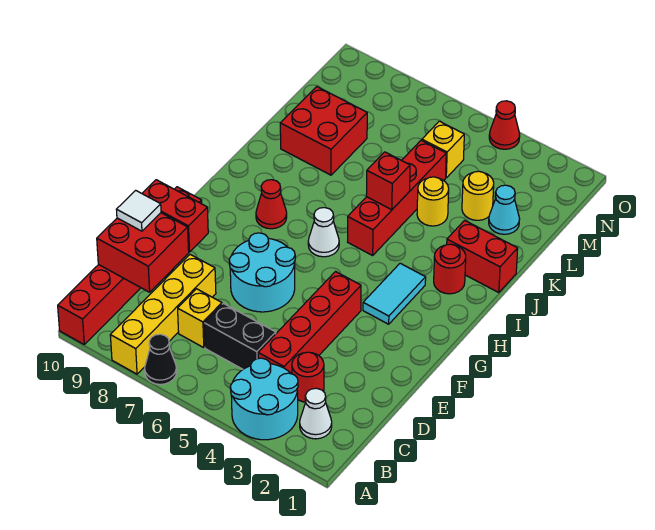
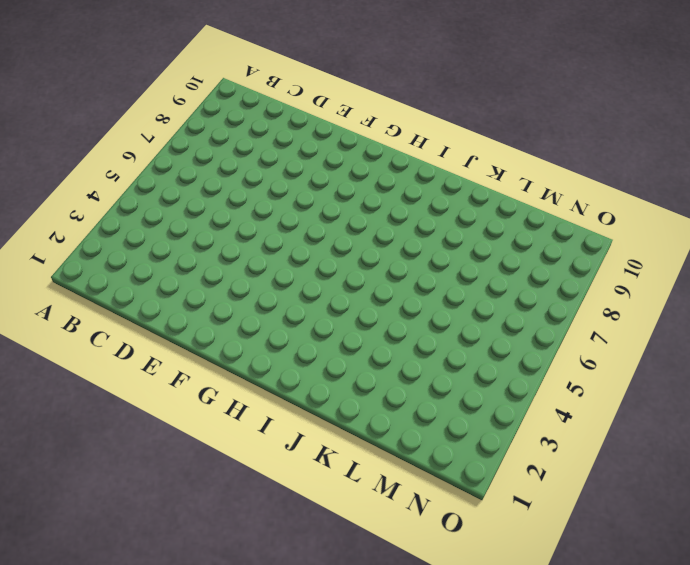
none -> cyan 2x2 round brick [230,358,298,440]
none -> black 1x1 cone [145,334,177,384]
none -> yellow 1x4 brick [110,255,216,374]

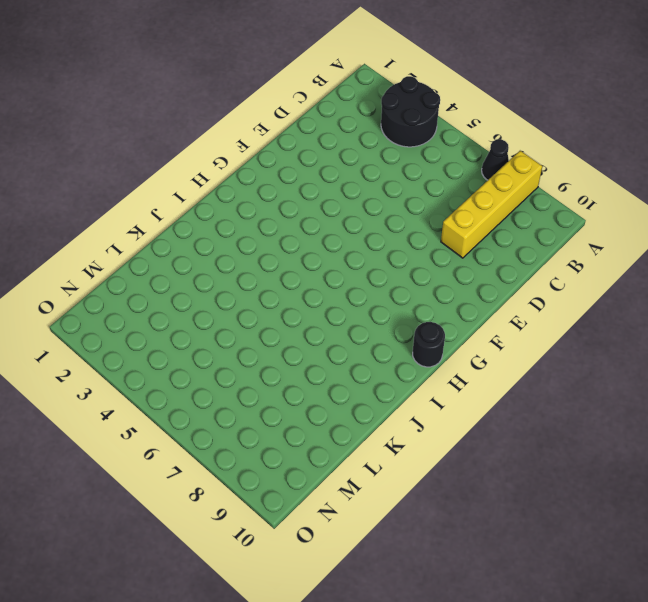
black 2x2 round brick [381,76,440,147] -> cyan 2x2 round brick [230,358,298,440]
black 1x1 round brick [413,322,445,367] -> none
none -> red 1x6 brick [58,187,202,344]
none -> white 1x1 cone [300,388,332,439]
none -> red 1x1 round brick [292,352,324,402]

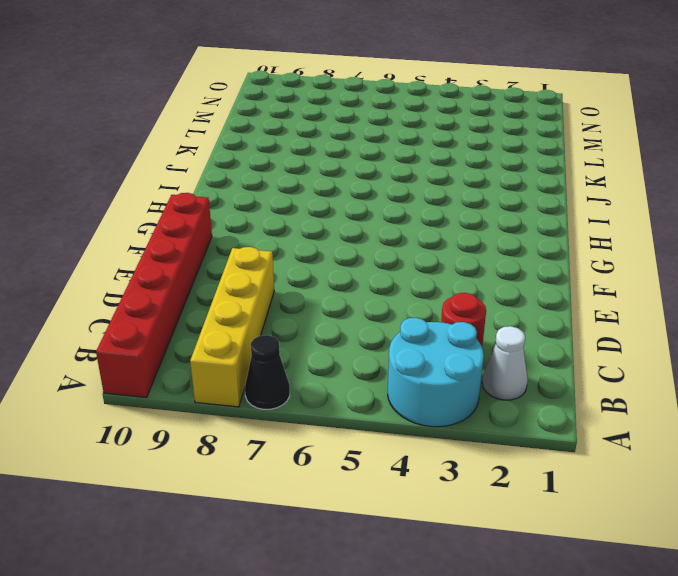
none -> red 1x4 brick [258,272,361,374]
none -> black 1x2 brick [204,303,276,369]
none -> yellow 1x1 brick [178,289,222,348]

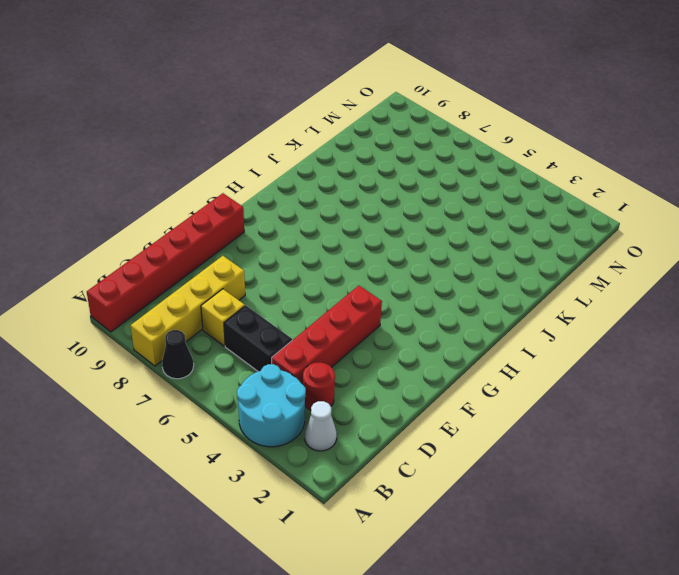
none -> cyan 2x2 round brick [229,233,295,312]
none -> cyan 1x2 tile [363,263,426,324]
none -> white 1x1 cone [308,208,339,257]

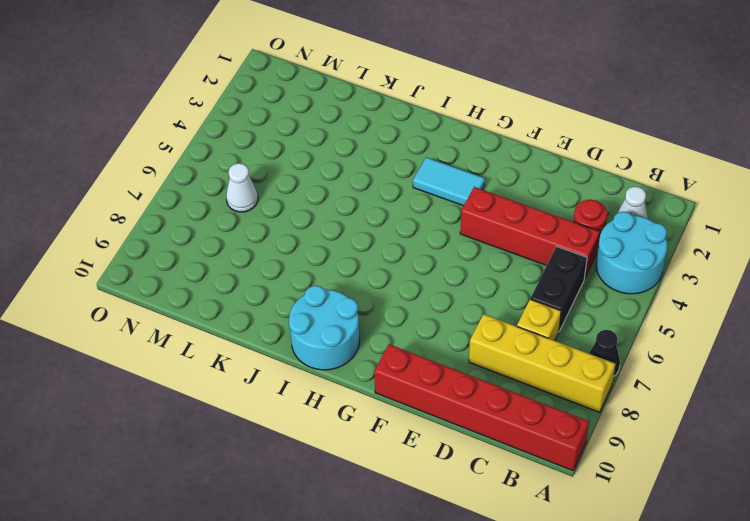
cyan 2x2 round brick [289,286,360,370] -> cyan 2x2 round brick moved to [229,233,295,312]
white 1x1 cone [226,163,258,212] -> white 1x1 cone moved to [308,208,339,257]
none -> red 1x1 cone [256,180,287,229]
none -> red 1x1 round brick [434,244,466,294]
none -> red 1x4 brick [348,140,446,255]

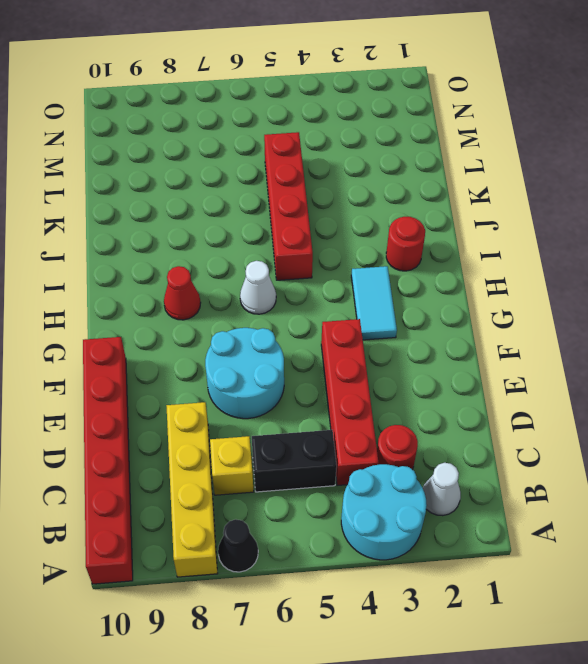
none -> red 1x2 brick [447,220,518,293]
none -> yellow 1x1 round brick [417,177,449,226]
none -> red 2x2 brick [280,87,367,175]

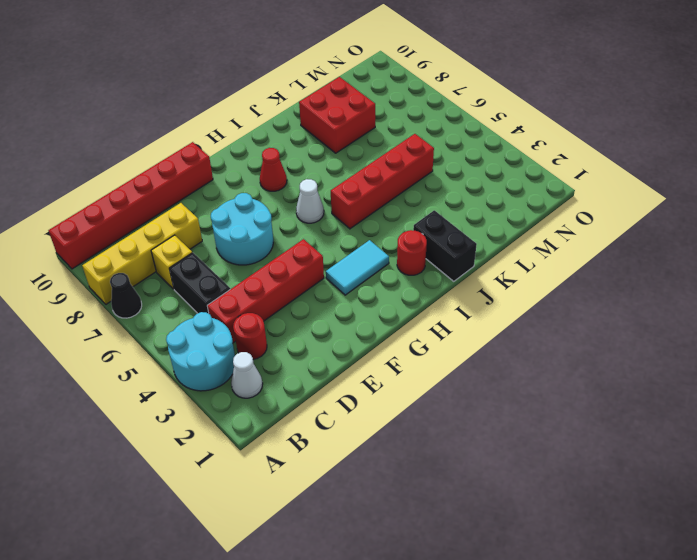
black 1x2 brick [413,210,477,281] -> red 1x2 brick [447,220,518,293]
none -> yellow 1x1 round brick [417,177,449,226]
none -> cyan 1x1 cone [489,185,520,234]
none -> yellow 1x1 round brick [462,171,494,220]

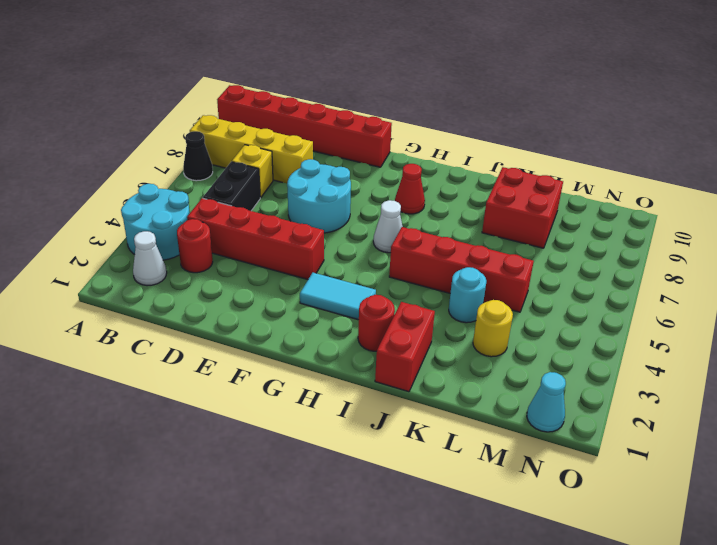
cyan 1x1 round brick [449,267,486,323] -> yellow 1x1 round brick [417,177,449,226]
cyan 1x1 cone [527,372,566,432] -> cyan 1x1 cone moved to [489,185,520,234]
none -> yellow 1x1 brick [422,121,464,178]
none -> red 1x1 cone [489,101,520,149]
none -> red 2x2 brick [97,213,189,292]

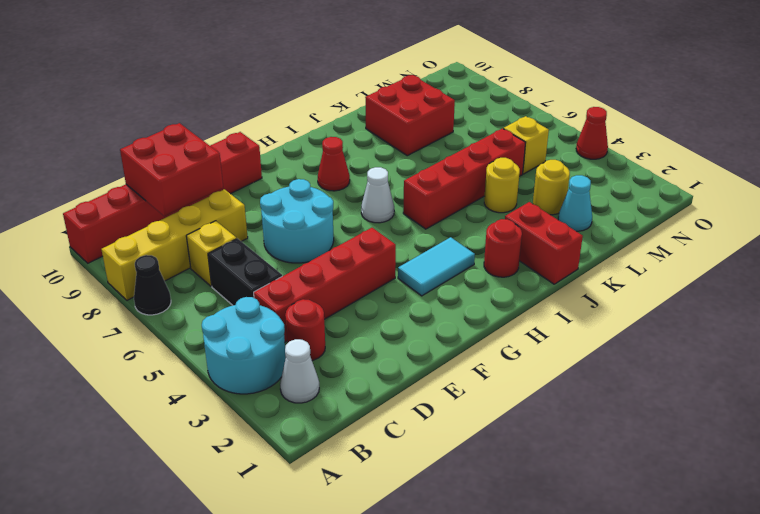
none -> red 1x2 brick [142,180,208,252]
none -> red 1x1 brick [366,152,410,210]
none -> white 1x1 tile [116,190,161,231]

